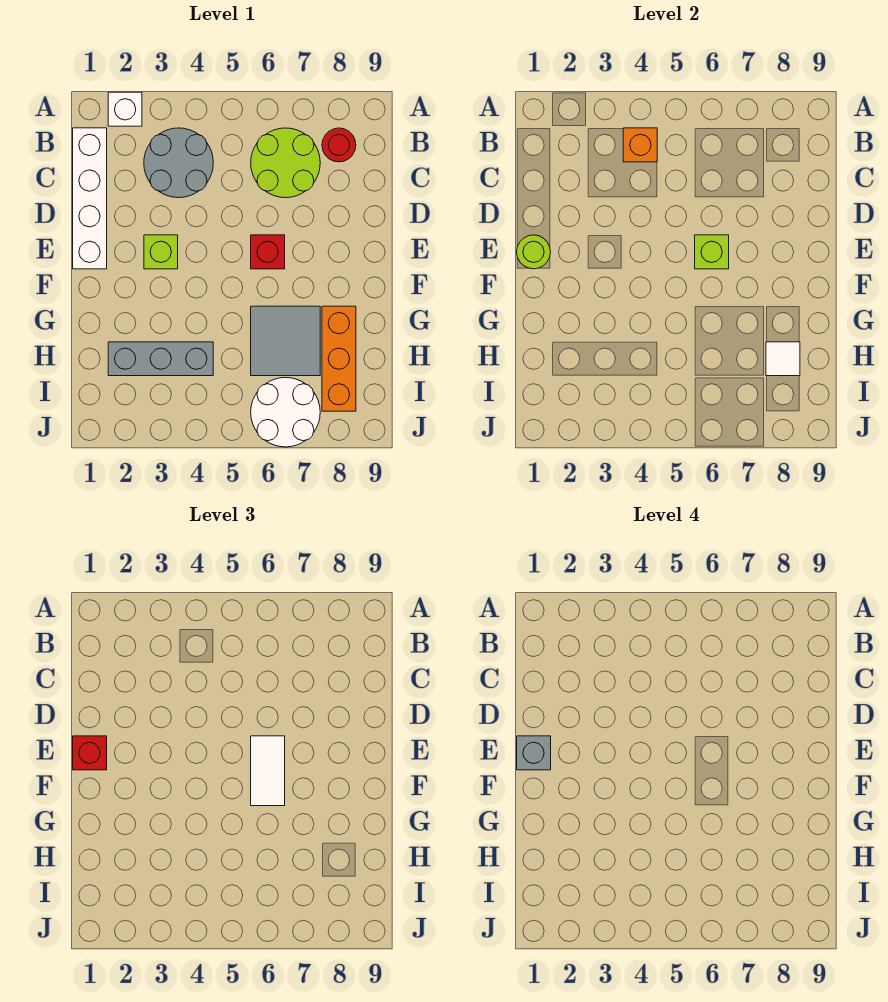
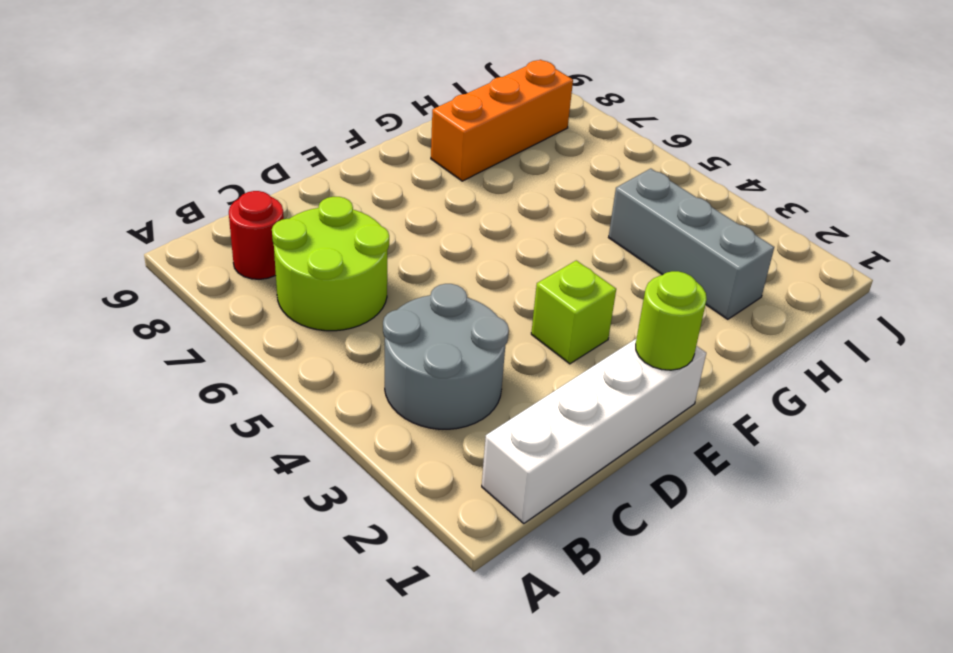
none -> white 1x1 brick [108,92,142,126]
none -> red 1x1 brick [251,235,285,269]
none -> grey 2x2 tile [251,306,320,376]

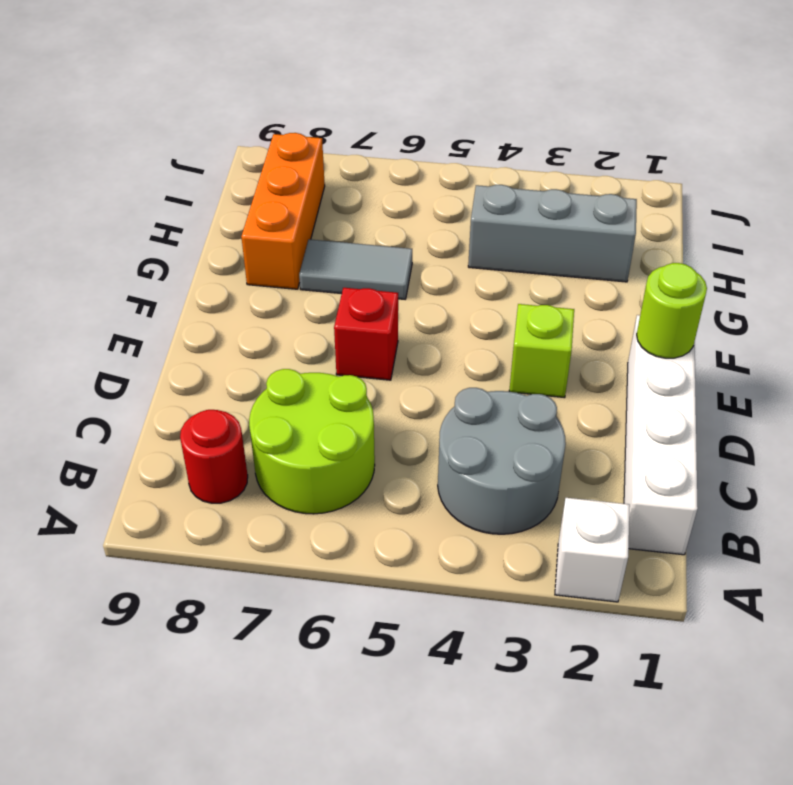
grey 1x2 tile [299,239,412,299] -> grey 2x2 tile [251,306,320,376]
none -> white 2x2 round brick [251,378,320,447]
none -> orange 1x1 brick [623,128,657,162]
none -> lime 1x1 brick [695,235,729,269]

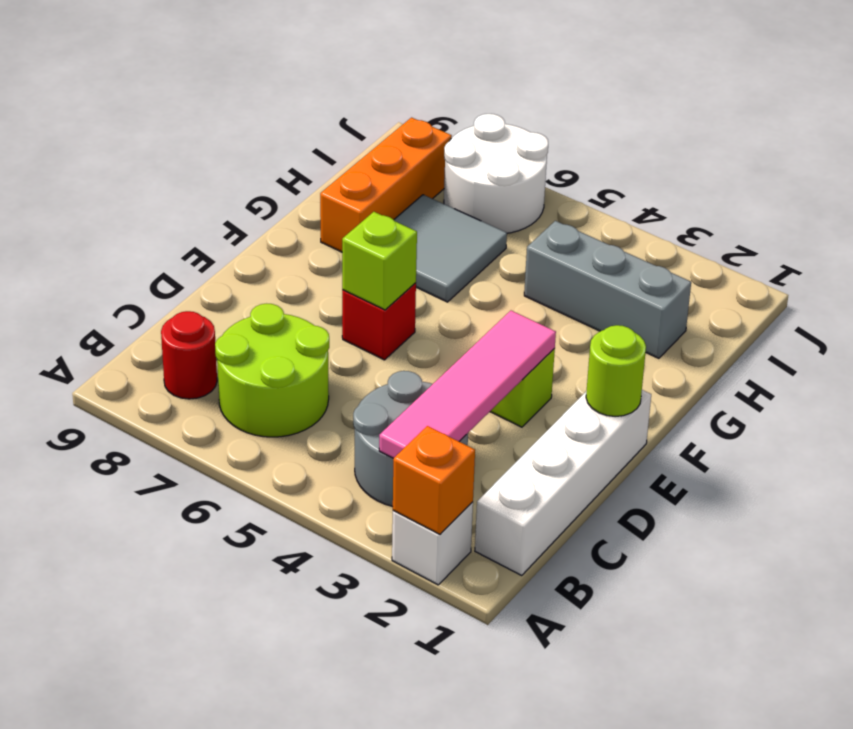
orange 1x1 brick [393,426,475,534] -> orange 1x1 brick moved to [623,128,657,162]
pink 1x4 tile [379,311,556,458] -> none
none -> white 1x1 tile [766,342,800,376]
none -> red 1x1 brick [73,736,107,770]
none -> white 1x2 tile [251,736,285,806]

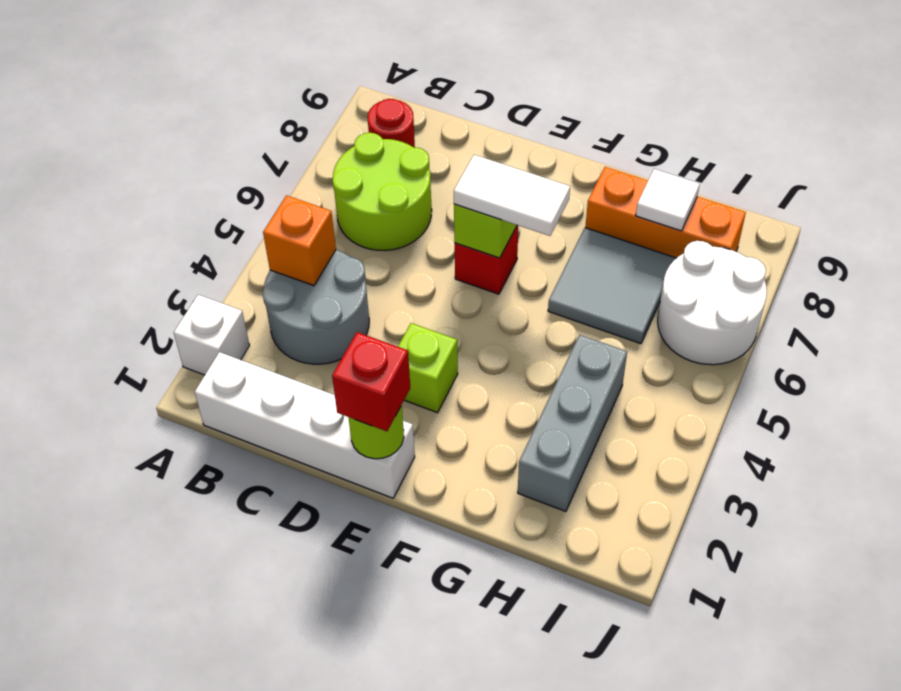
none -> grey 1x1 brick [517,736,551,770]

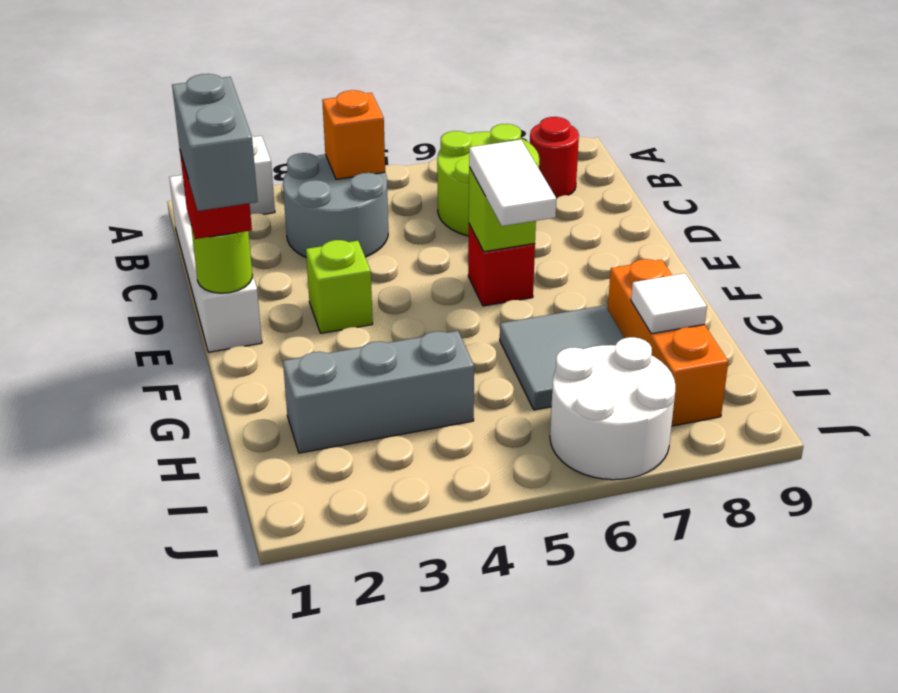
grey 1x2 brick [172,74,258,211] -> grey 1x1 brick [517,736,551,770]

